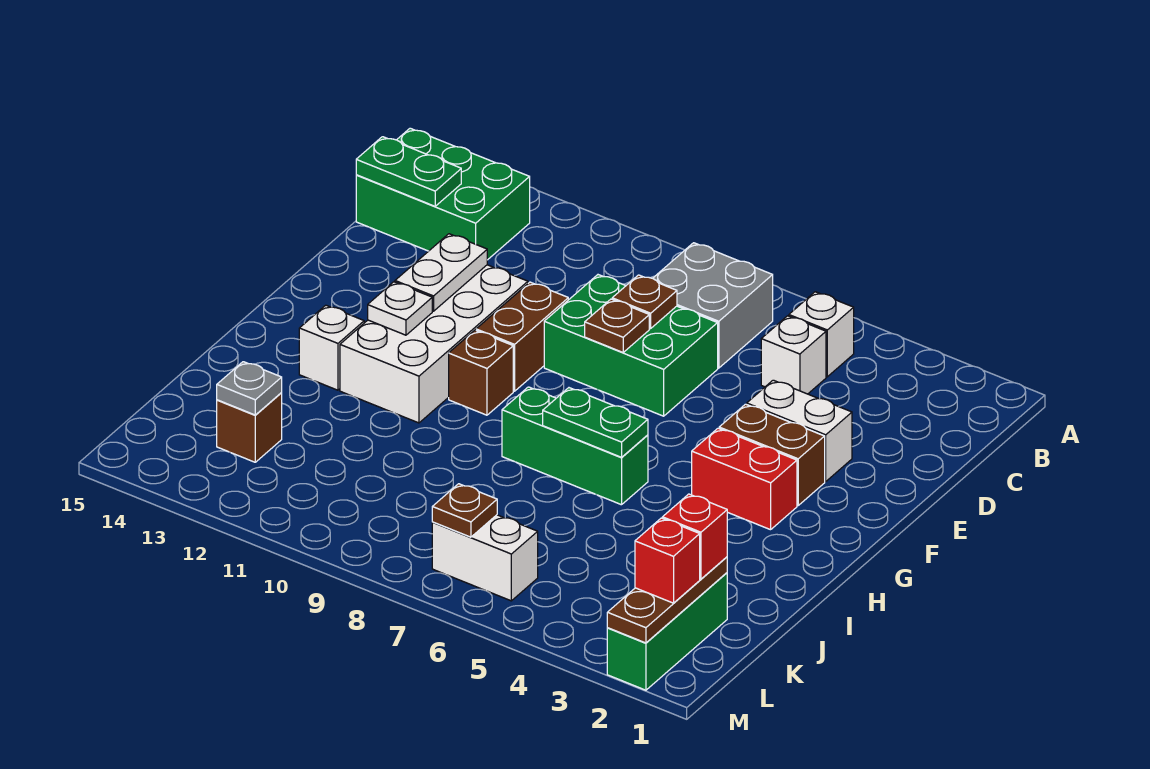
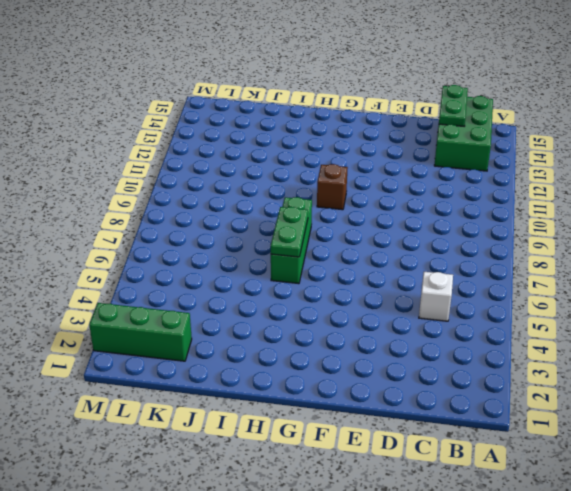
none -> white 1x1 brick [789,292,854,377]
none -> grey 2x2 brick [653,243,773,368]
none -> green 2x3 brick [544,275,718,416]

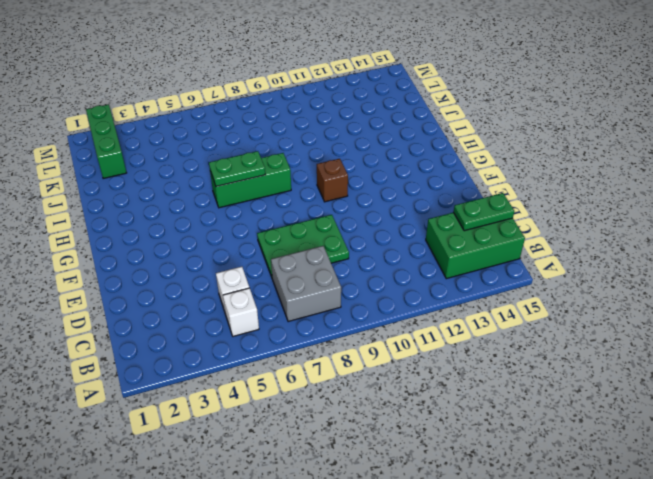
green 2x3 plate [257,215,349,277] -> green 2x3 brick [544,275,718,416]
none -> white 1x2 brick [747,380,852,481]
none -> brown 1x2 brick [476,282,568,391]
none -> white 2x4 brick [340,265,528,423]

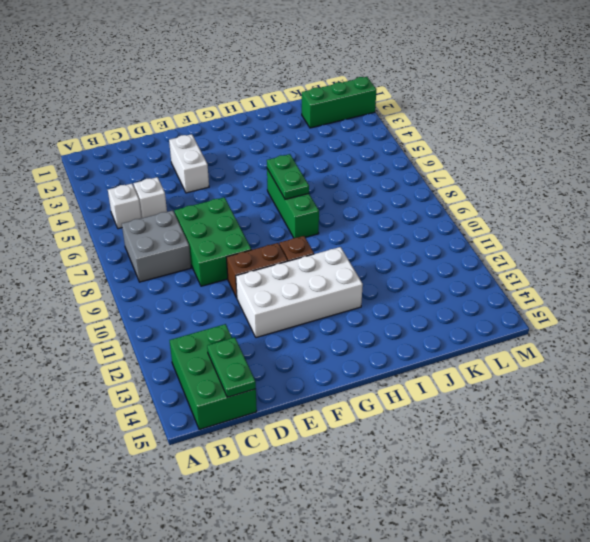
none -> brown 1x2 brick [719,404,825,505]
none -> red 1x2 brick [692,428,797,530]
none -> white 1x1 brick [299,305,364,390]

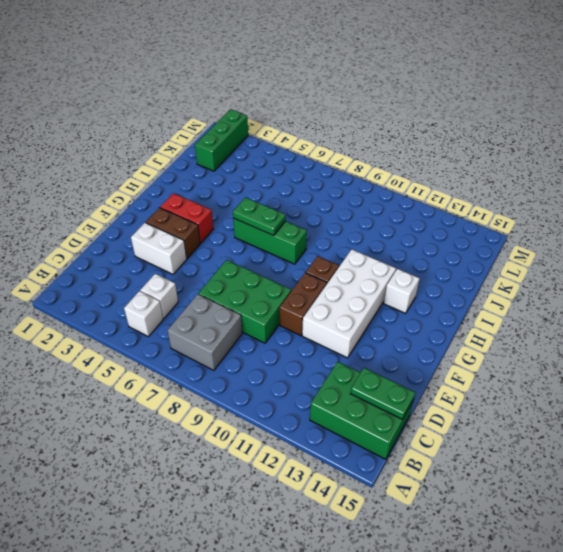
none -> brown 1x1 brick [217,393,282,462]
none -> white 1x2 brick [432,515,538,601]
none -> brown 1x1 plate [612,275,677,328]

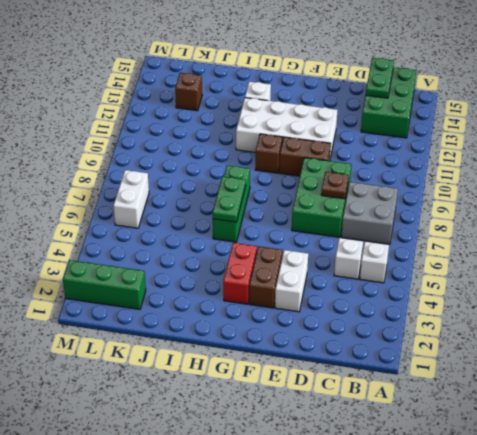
none -> brown 1x1 plate [585,299,649,352]
none -> white 1x2 plate [395,234,487,311]
none -> white 1x1 plate [368,282,432,335]

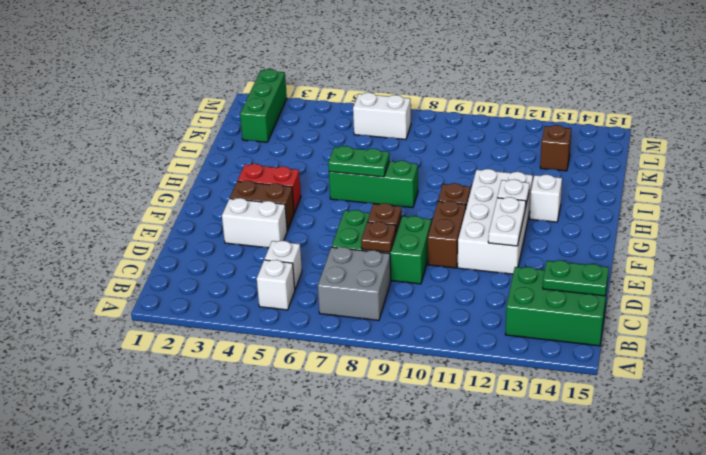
none -> brown 1x3 plate [607,557,727,643]
none -> grey 1x1 plate [217,362,282,415]
none -> brown 1x1 plate [432,484,497,537]

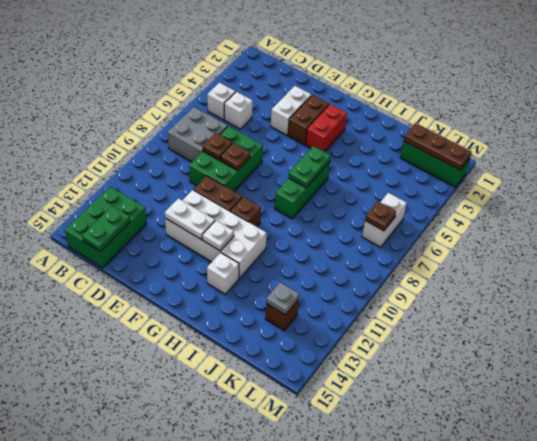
none -> red 1x1 brick [662,494,727,579]
none -> red 1x1 brick [635,518,700,603]

